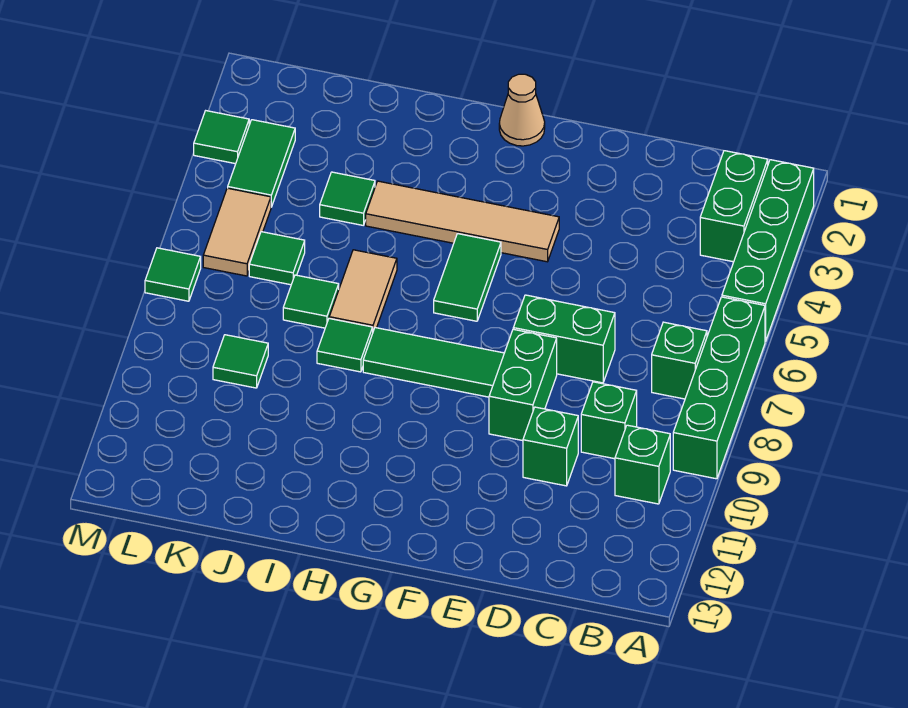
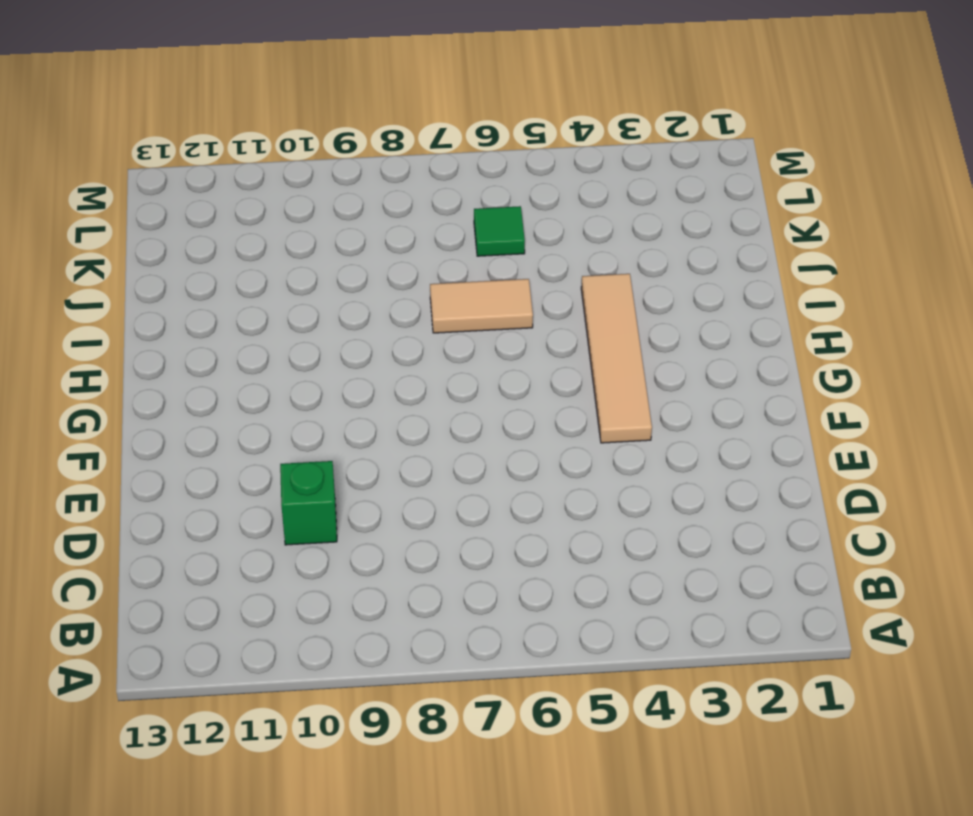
none -> green 1x4 brick [722,160,814,341]
none -> green 1x4 brick [673,297,765,479]
none -> green 1x2 brick [700,151,768,262]

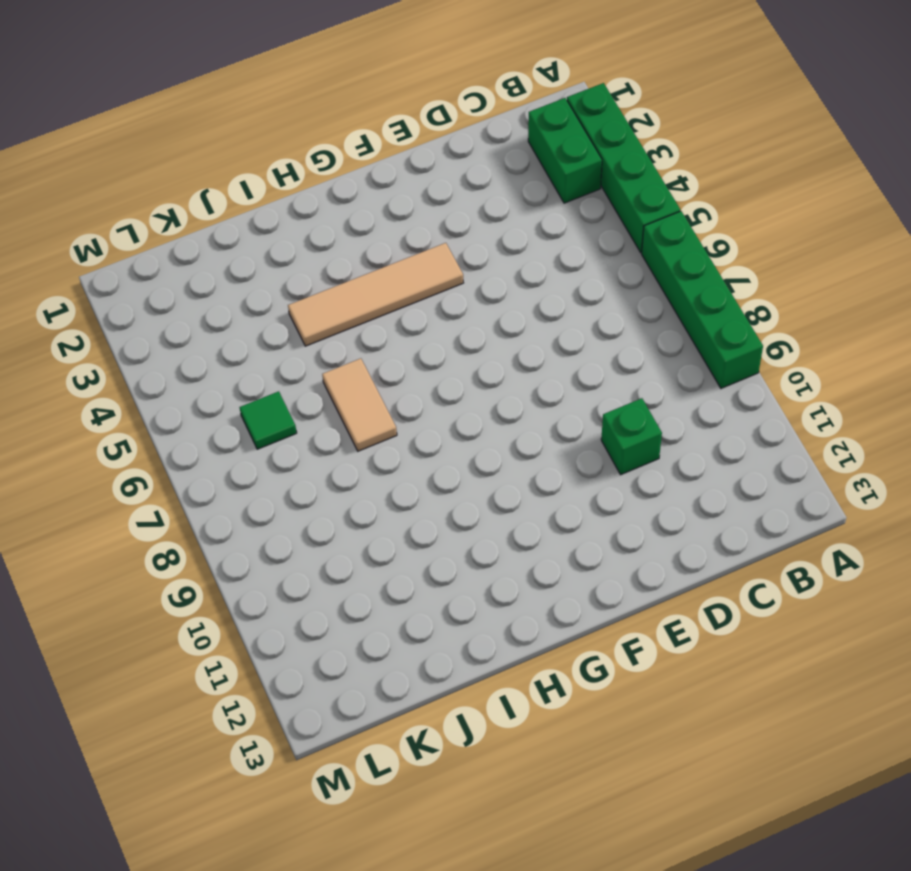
none -> green 1x1 brick [652,322,707,399]
none -> green 1x1 brick [615,425,670,504]
none -> green 1x1 brick [581,382,637,459]

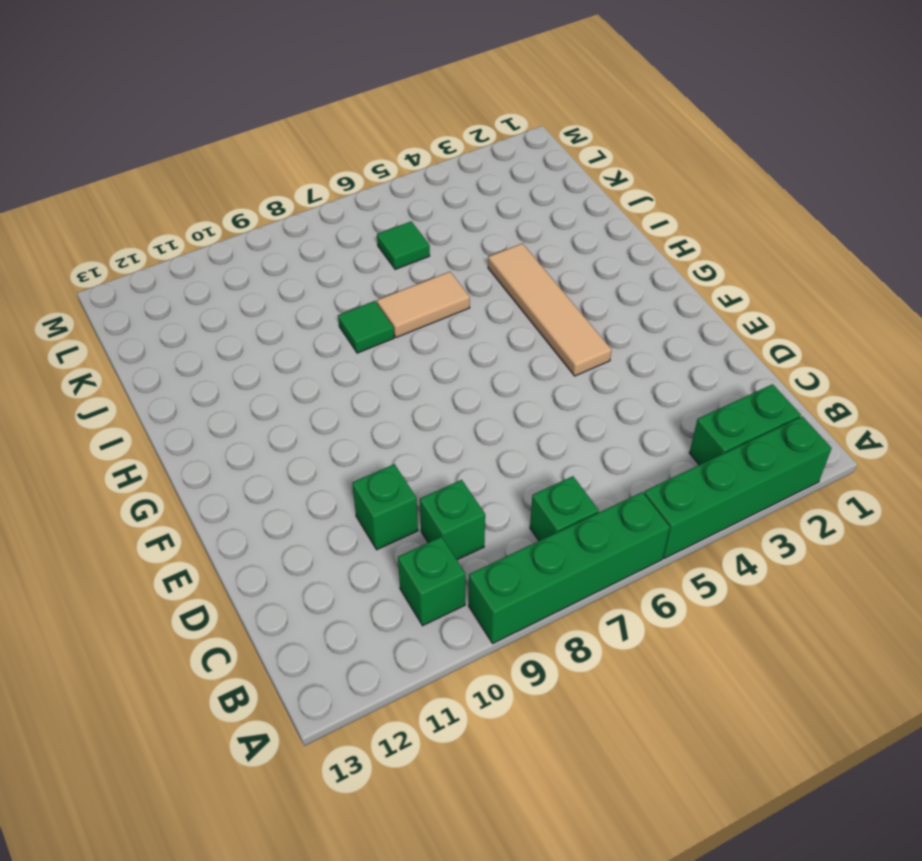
none -> green 1x2 brick [513,295,615,383]
none -> green 1x2 brick [489,329,557,441]
none -> green 1x3 tile [363,328,504,397]

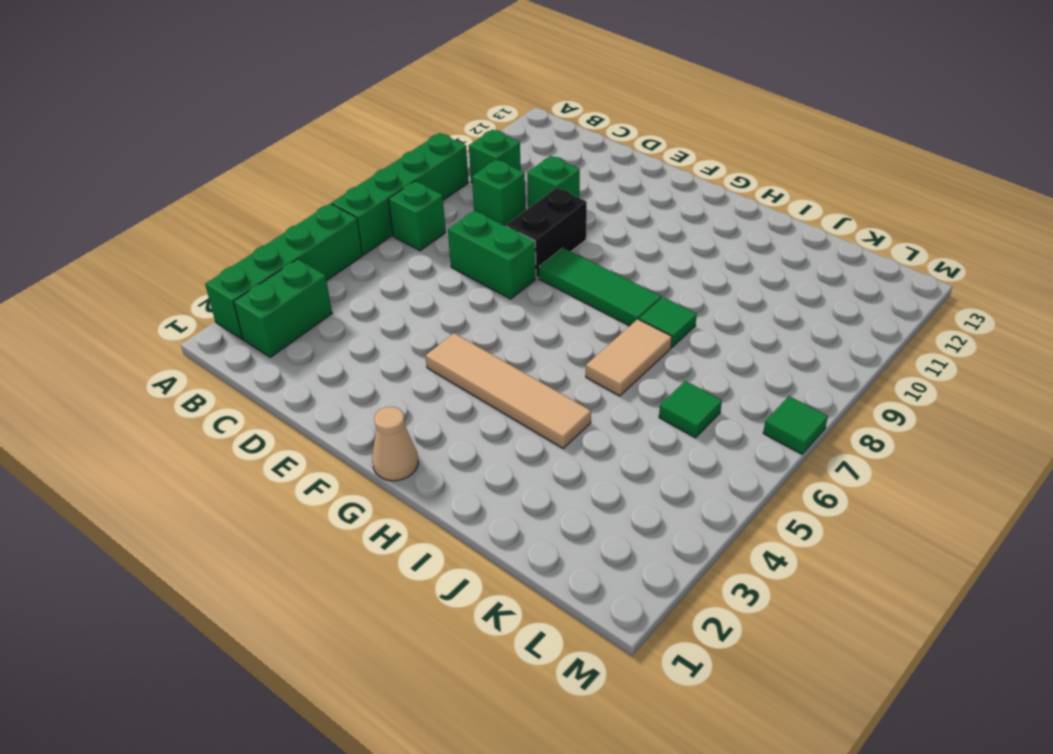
black 1x2 brick [506,188,587,278] -> green 1x2 brick [489,329,557,441]
none -> green 1x2 tile [434,234,501,321]
none -> green 1x1 tile [320,172,375,225]
none -> green 1x1 tile [283,275,339,328]

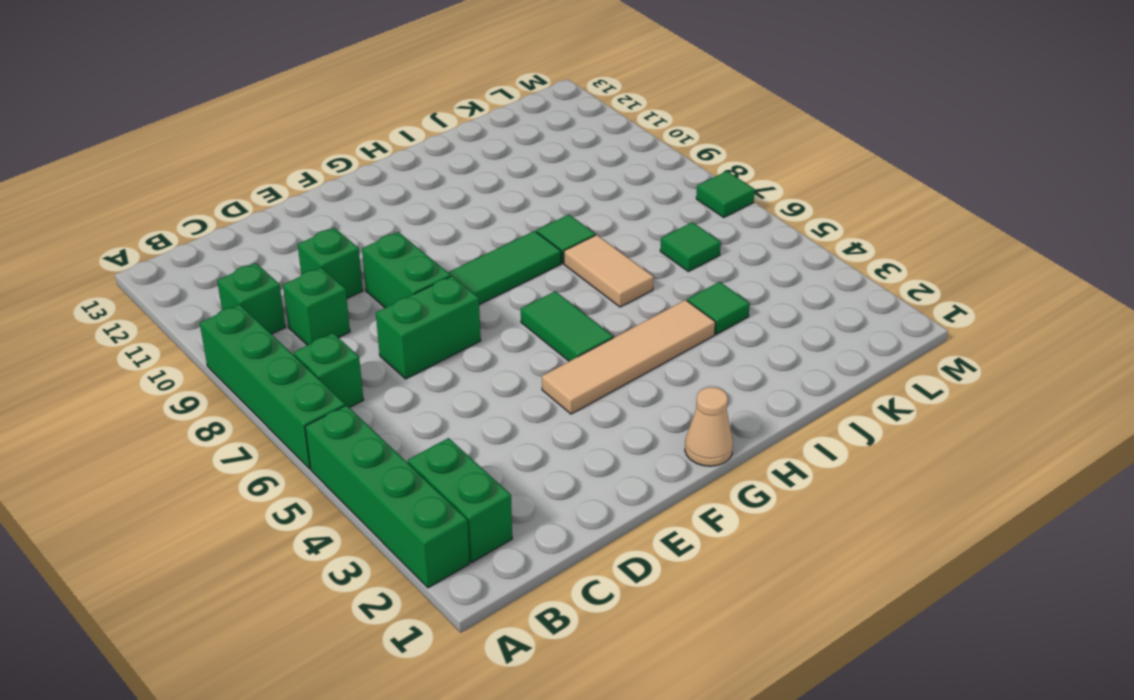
none -> green 1x1 tile [283,275,339,328]
none -> green 1x1 tile [213,335,268,388]
none -> green 1x2 tile [228,120,295,207]

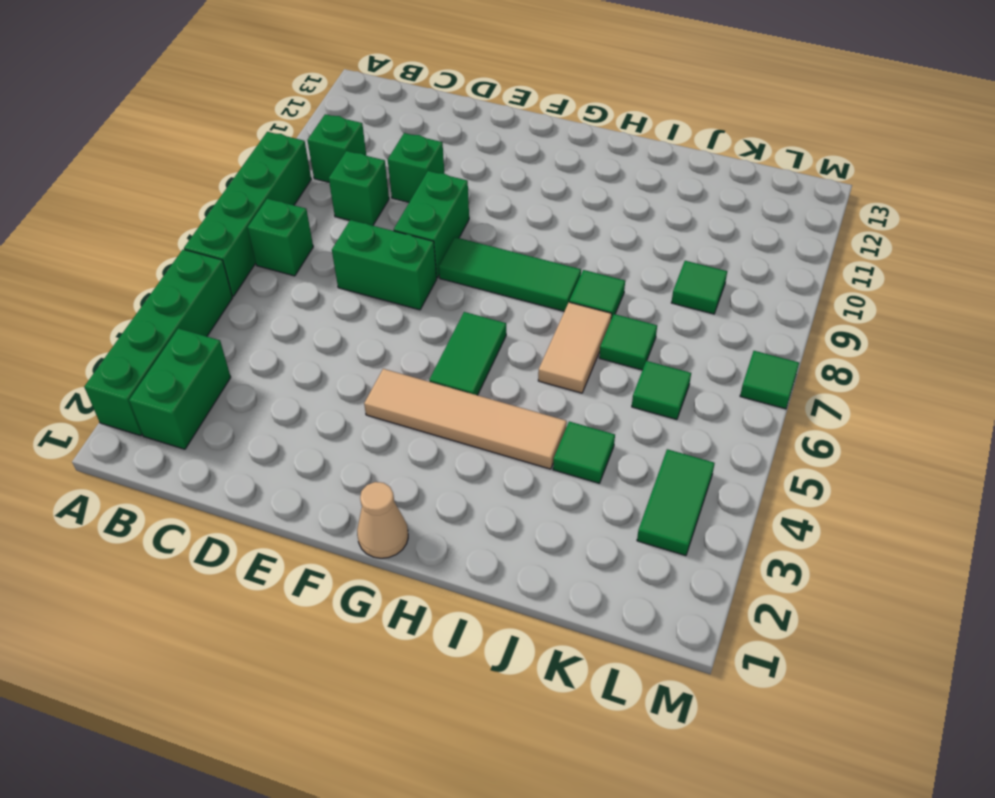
none -> tan 1x2 tile [203,188,271,276]
none -> green 1x1 tile [194,111,249,164]

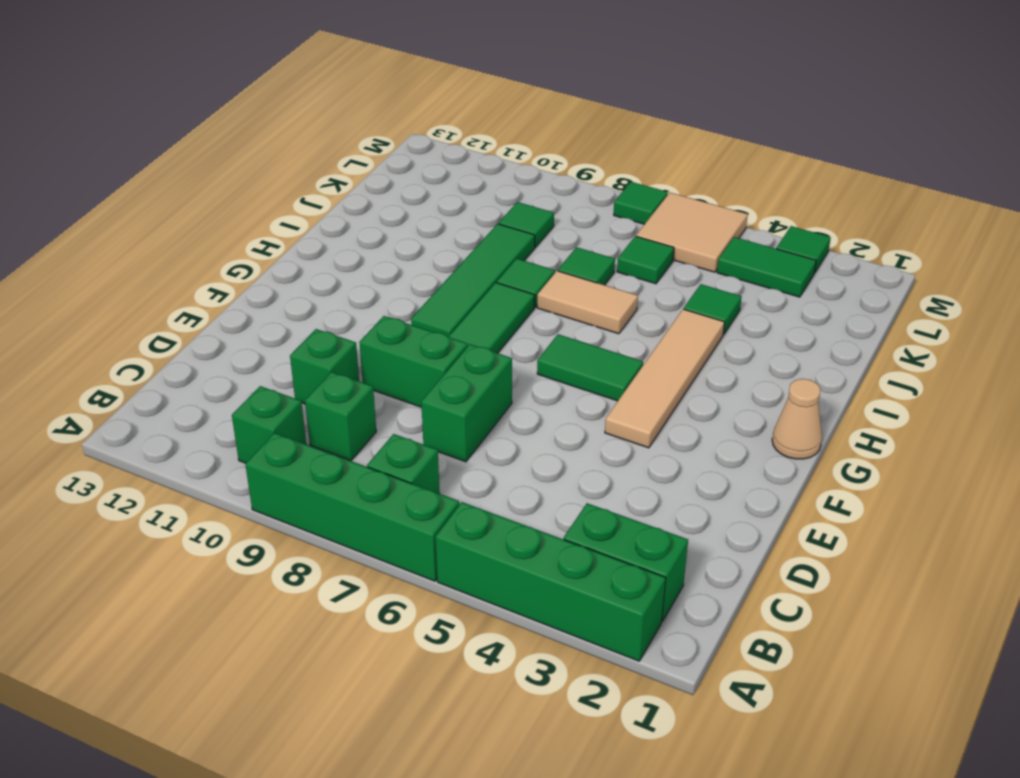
green 1x4 tile [411,224,535,336] -> none
tan 2x2 tile [636,193,748,272] -> tan 1x2 tile [203,188,271,276]

